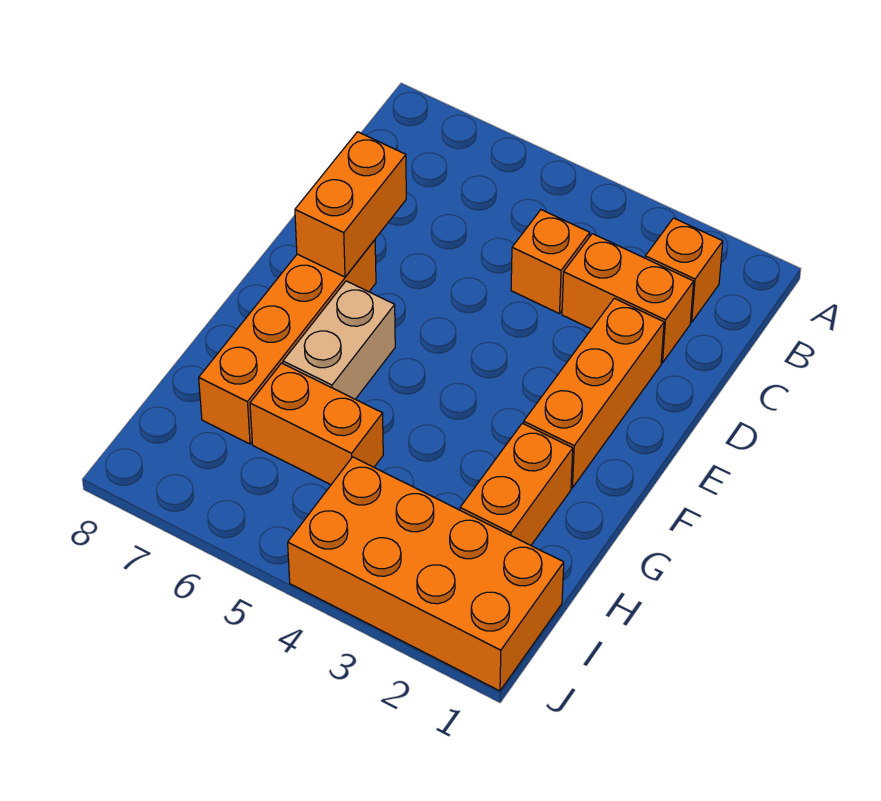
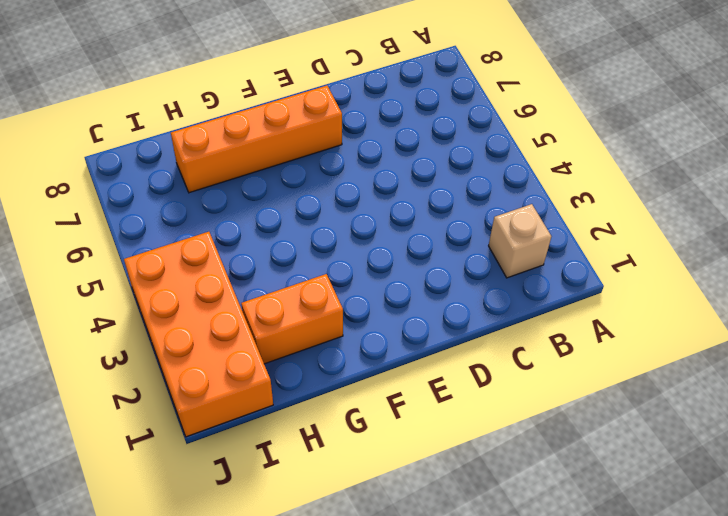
tan 1x1 brick [489,204,551,278] -> orange 1x1 brick [645,218,723,322]
none -> orange 1x2 brick [562,234,694,363]
none -> orange 1x1 brick [511,210,590,314]

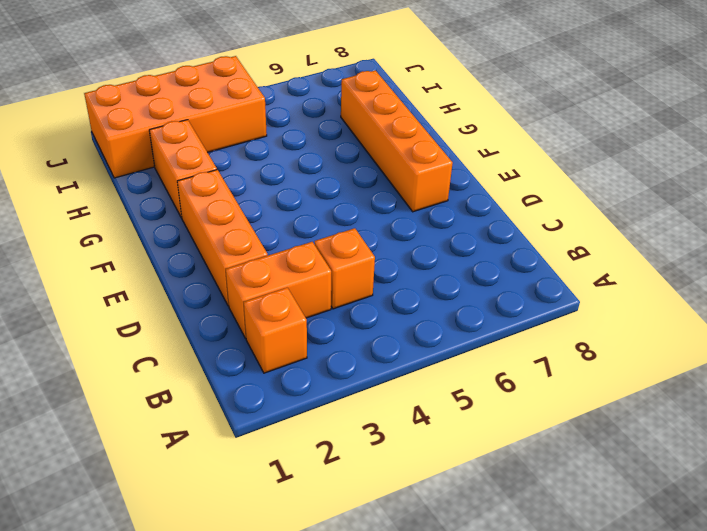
none -> tan 1x2 brick [283,281,395,399]
none -> orange 1x2 brick [250,363,383,485]

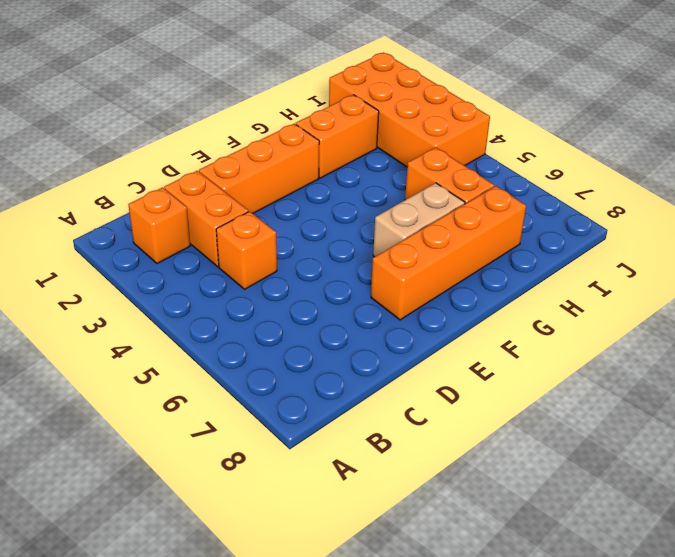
none -> orange 1x2 brick [295,132,406,277]

